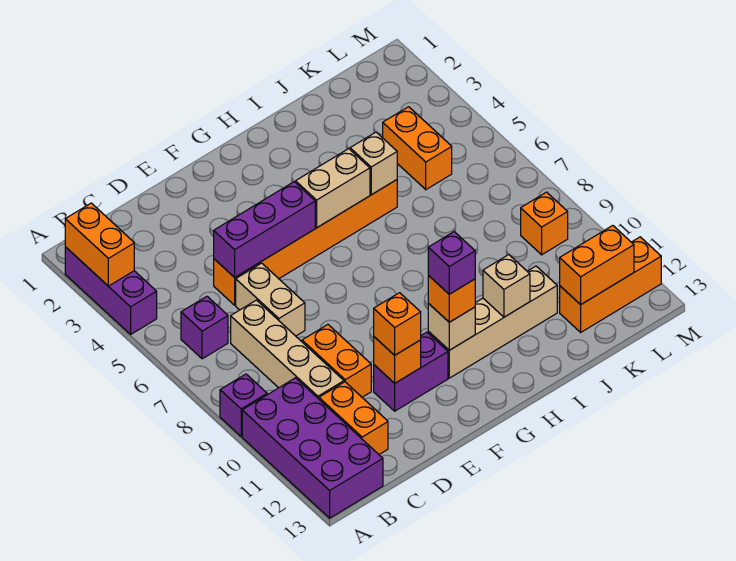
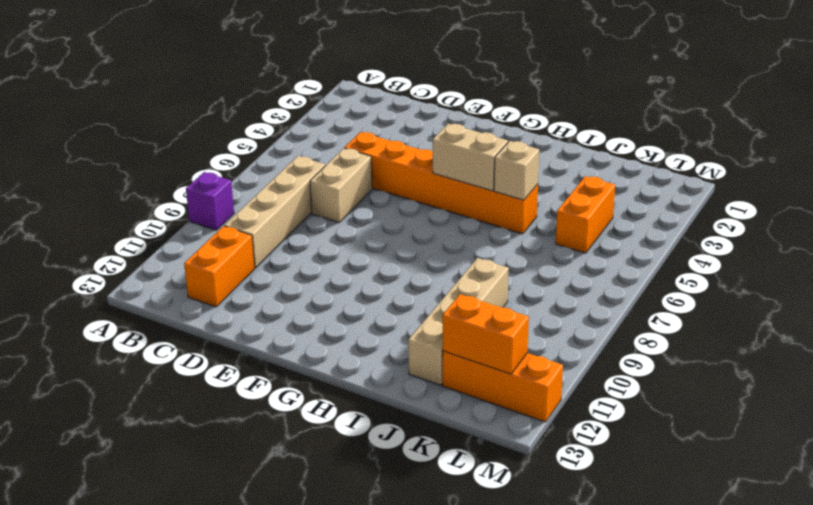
tan 1x4 brick [408,258,509,385] -> tan 1x4 brick turned to [428,266,557,378]
none -> purple 1x3 brick [65,247,157,334]
none -> purple 2x4 brick [242,378,383,518]
none -> purple 1x1 brick [181,296,228,359]

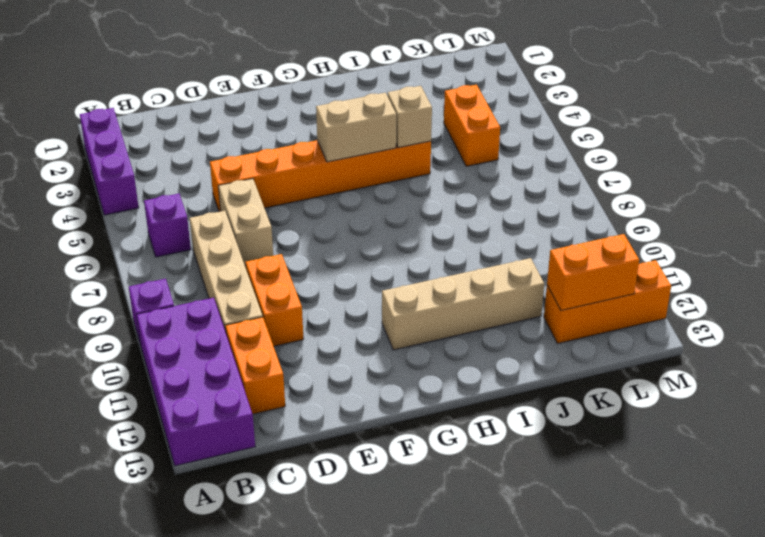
none -> purple 1x2 brick [374,332,448,411]
none -> orange 1x1 brick [521,192,568,255]
none -> orange 1x2 brick [65,203,134,286]

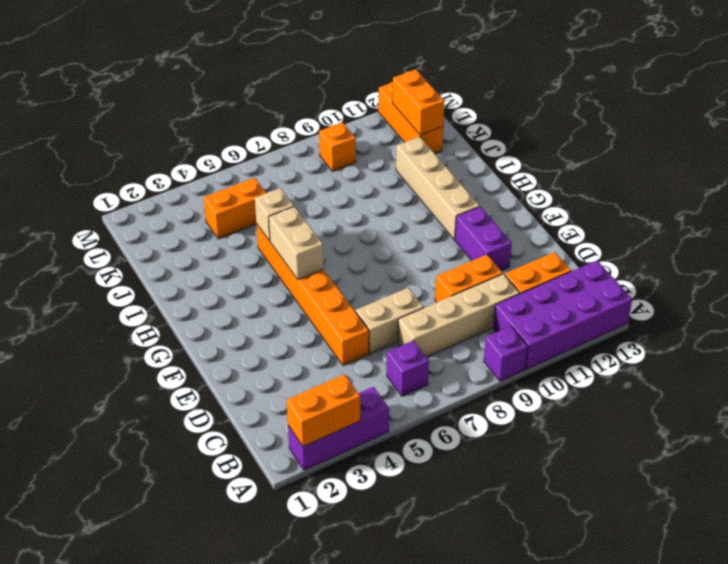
none -> purple 1x3 brick [214,182,315,277]
none -> orange 1x1 brick [374,337,421,383]
none -> tan 1x1 brick [428,303,475,350]

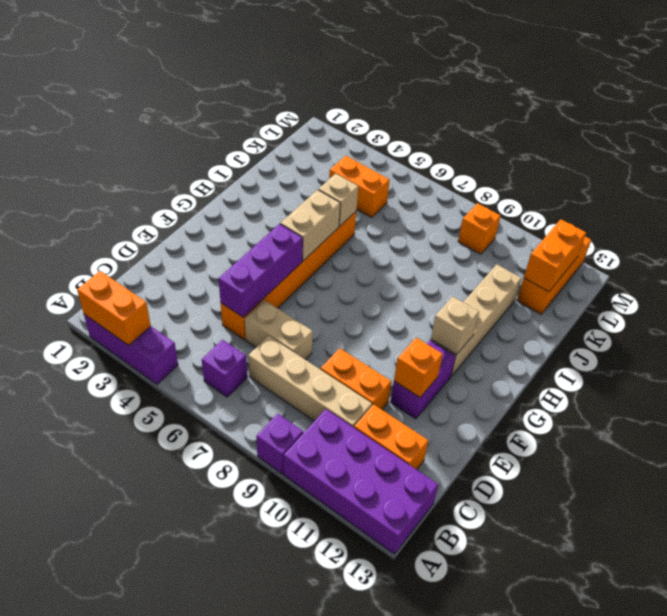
none -> tan 1x1 brick [483,255,530,317]
none -> orange 1x1 brick [374,293,421,355]
none -> orange 1x1 brick [428,275,475,322]

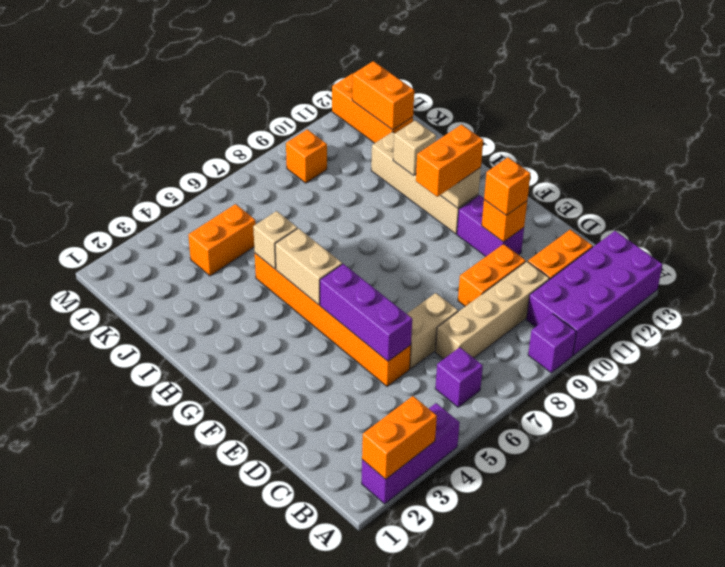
orange 1x2 brick [416,125,483,197] -> orange 1x1 brick [428,275,475,322]
none -> purple 1x1 brick [428,232,475,294]

